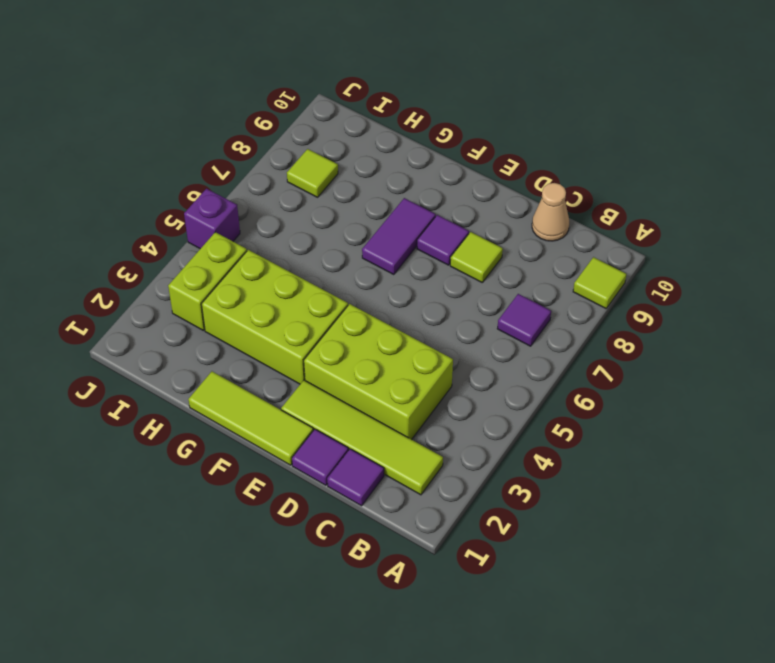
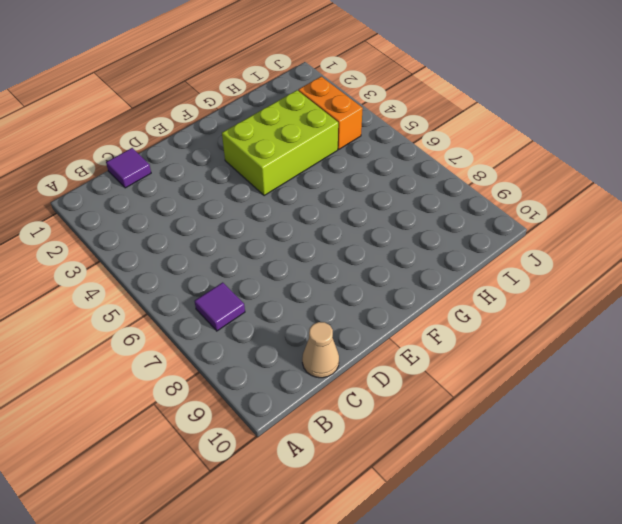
orange 1x2 brick [298,77,363,149] -> lime 1x2 brick [168,232,247,330]
none -> lime 1x1 tile [573,257,626,308]
none -> lime 1x4 tile [281,380,443,495]
none -> lime 2x3 brick [304,304,453,440]

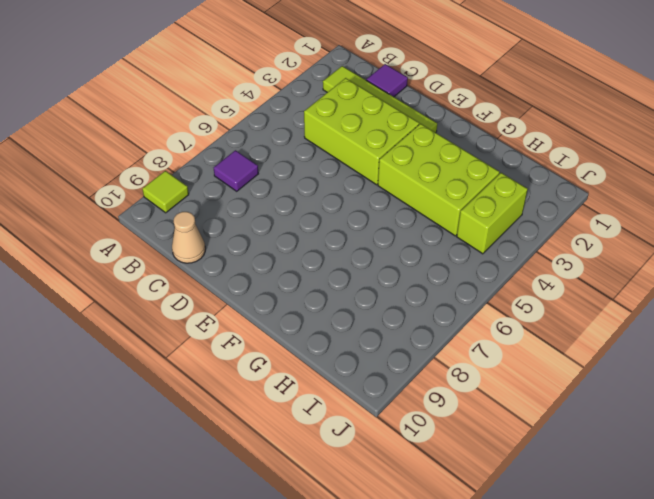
none -> purple 1x1 tile [292,429,348,485]
none -> lime 1x1 tile [450,232,503,282]
none -> lime 1x3 tile [188,371,313,465]

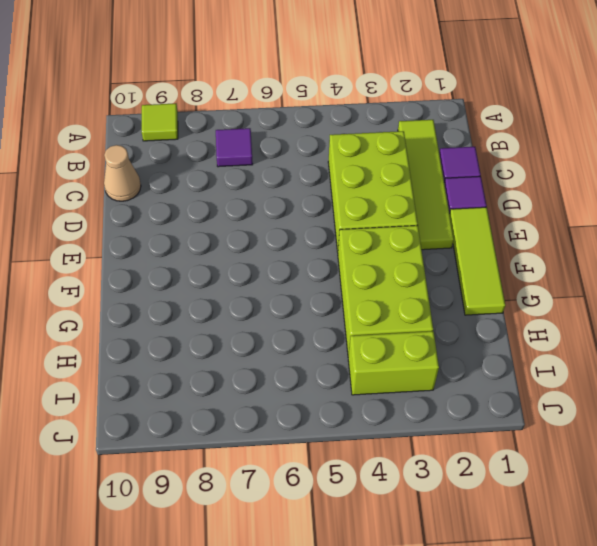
none -> lime 1x1 tile [450,232,503,282]
none -> purple 1x1 tile [417,215,469,265]
none -> purple 1x2 tile [362,198,436,275]

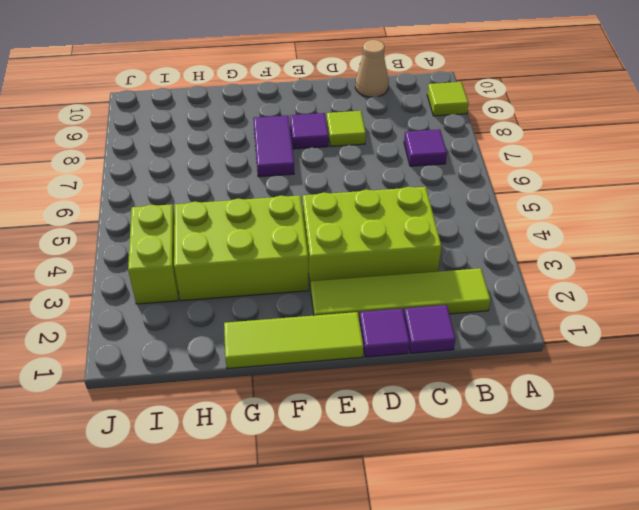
none -> lime 1x1 tile [287,149,338,197]
none -> purple 1x1 brick [184,189,240,249]

